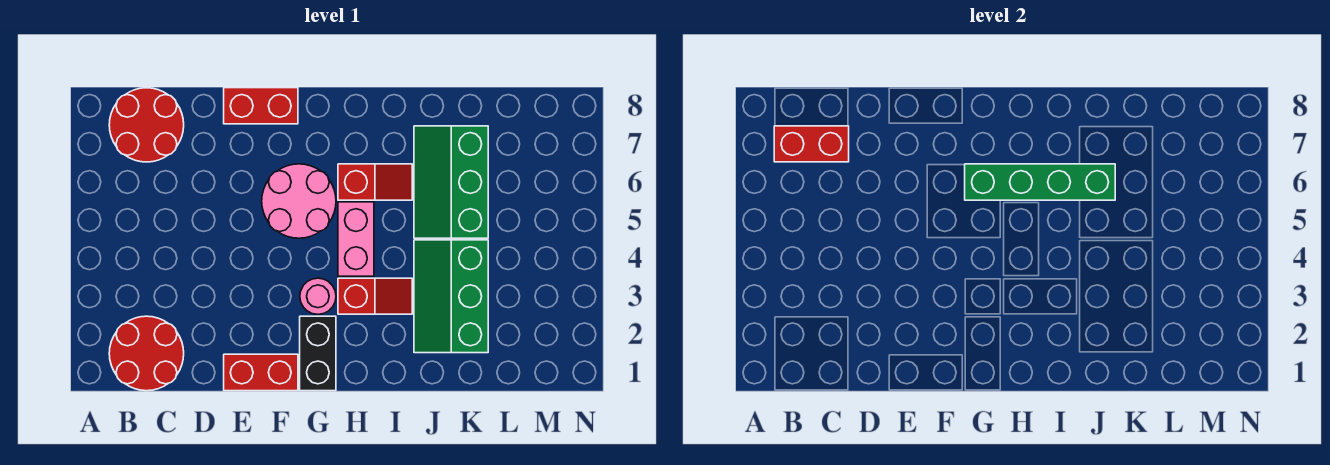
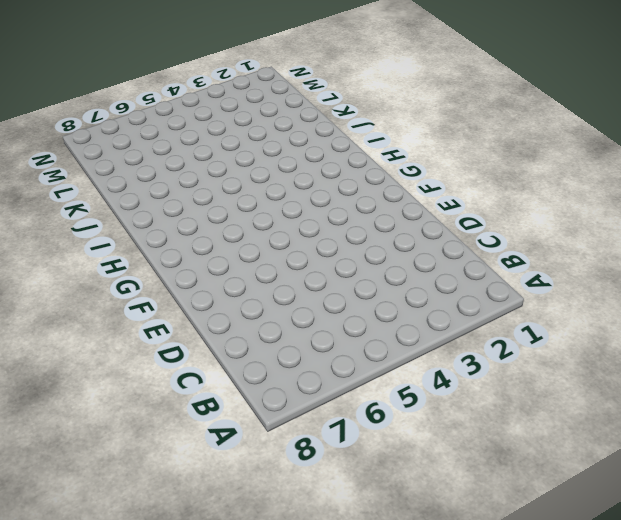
none -> red 2x2 round brick [109,316,184,391]
none -> red 2x2 round brick [109,88,184,162]
none -> red 1x2 brick [224,354,298,391]

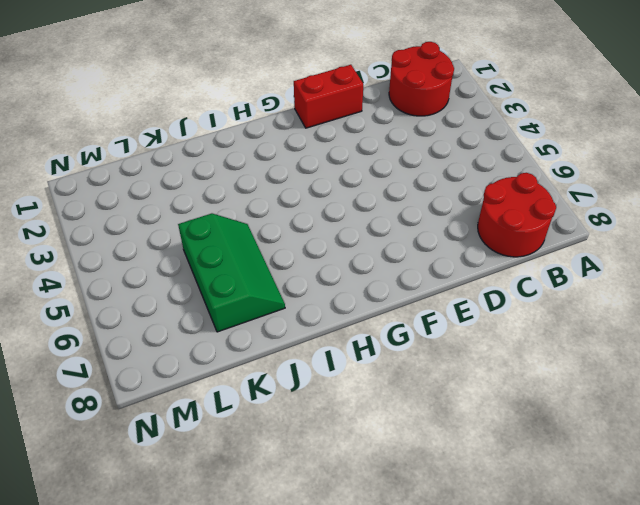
none -> red 1x2 brick [224,88,298,124]
none -> pink 2x2 round brick [262,164,336,238]
none -> black 1x2 brick [300,316,336,391]

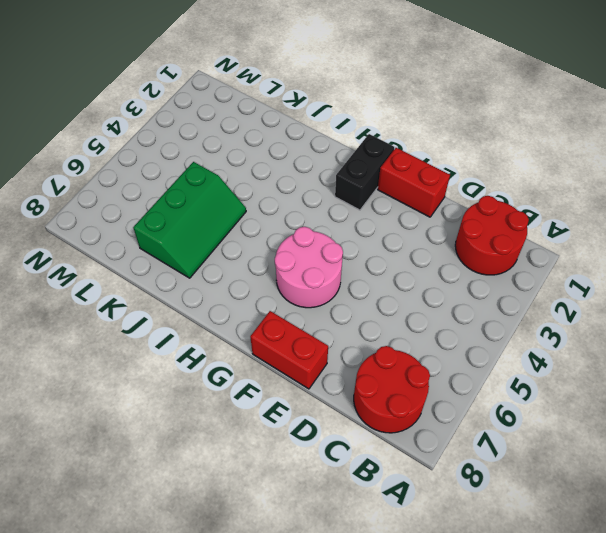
none -> pink 1x1 round brick [300,278,336,314]
none -> red 1x2 slope [338,278,412,314]
none -> pink 1x2 brick [338,202,374,276]

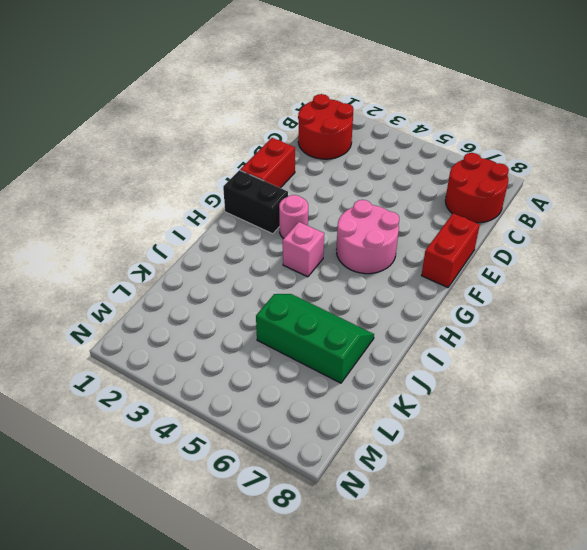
pink 1x1 brick [283,222,324,277] -> pink 1x2 brick [338,202,374,276]
none -> red 1x2 slope [338,278,412,314]
none -> red 1x2 slope [338,164,412,200]
none -> green 2x3 slope [414,240,488,353]

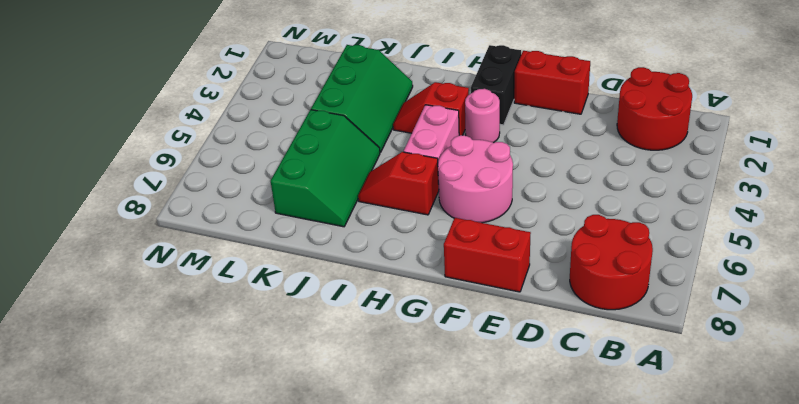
none -> red 1x2 brick [774,126,849,162]
none -> green 1x4 brick [965,164,1115,200]

